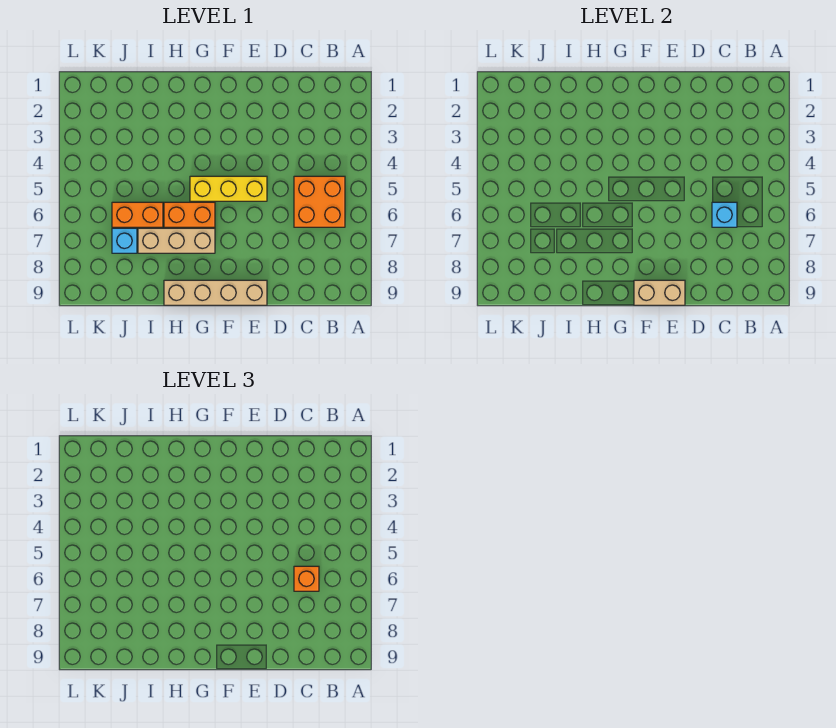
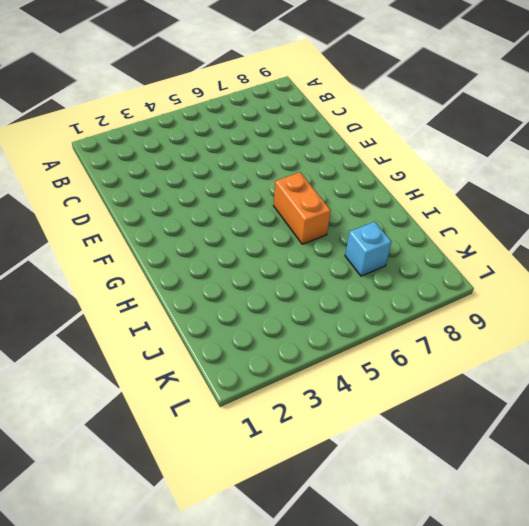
none -> orange 2x2 brick [294,176,345,227]
none -> yellow 1x3 brick [190,176,267,201]

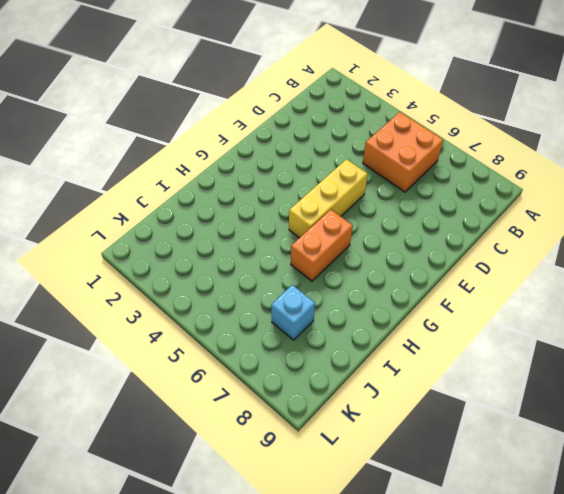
none -> tan 1x4 brick [164,280,267,305]
none -> tan 1x3 brick [138,228,215,253]

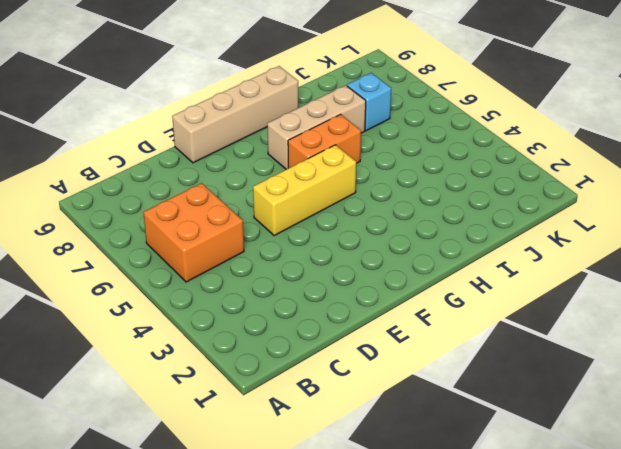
none -> orange 1x2 brick [112,202,163,227]
none -> cyan 1x1 brick [712,202,737,227]

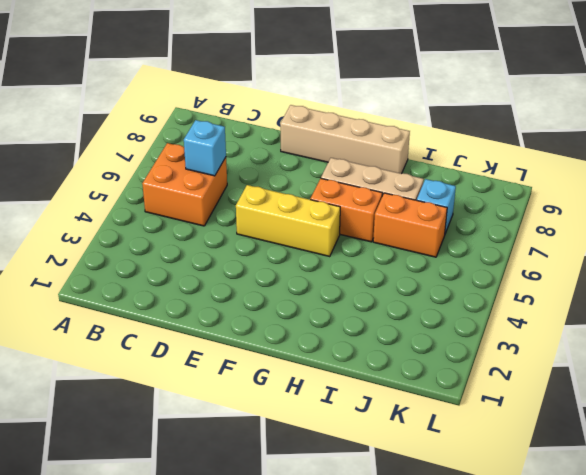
none -> tan 1x2 brick [634,280,685,305]
none -> orange 1x1 brick [294,566,319,591]

